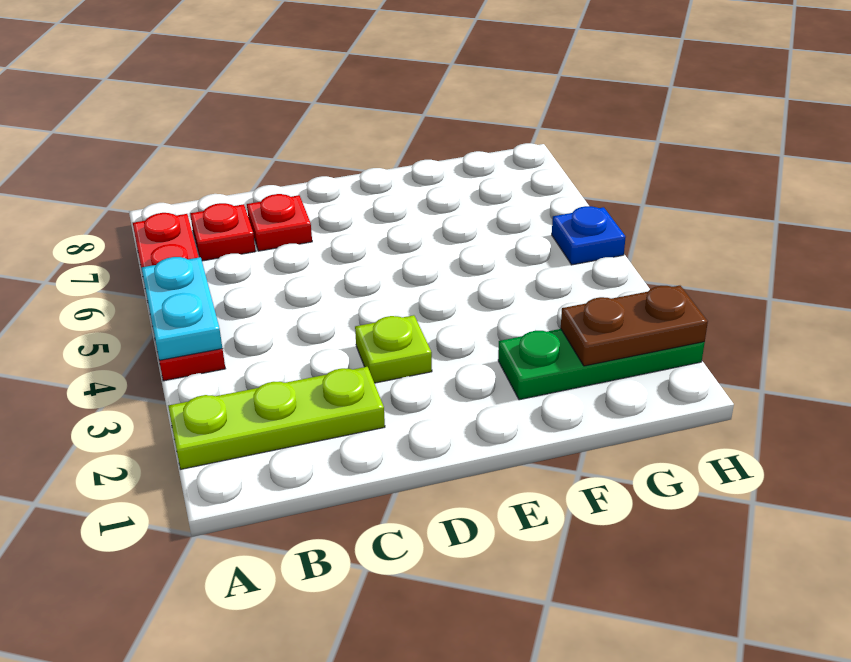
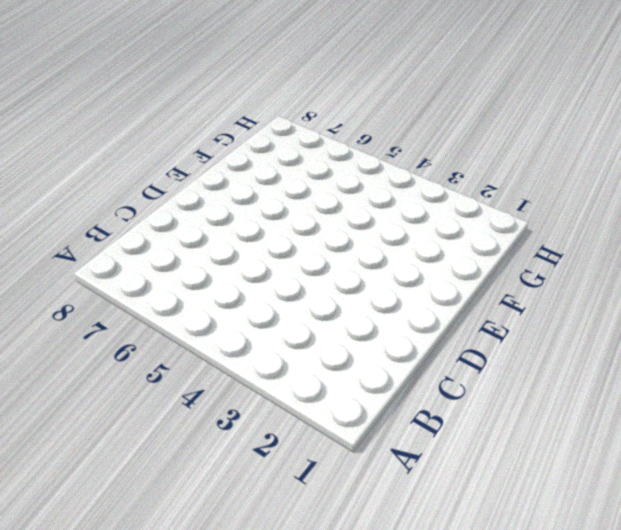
none -> lime 1x3 plate [168,367,385,469]
none -> red 1x4 plate [133,213,225,381]

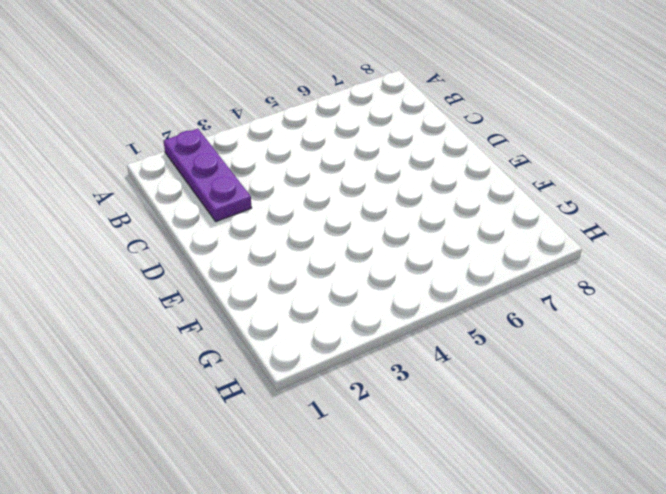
purple 1x3 plate [164,129,252,222] -> lime 1x3 plate [168,367,385,469]
none -> red 1x4 plate [133,213,225,381]
none -> red 1x1 plate [190,203,255,261]

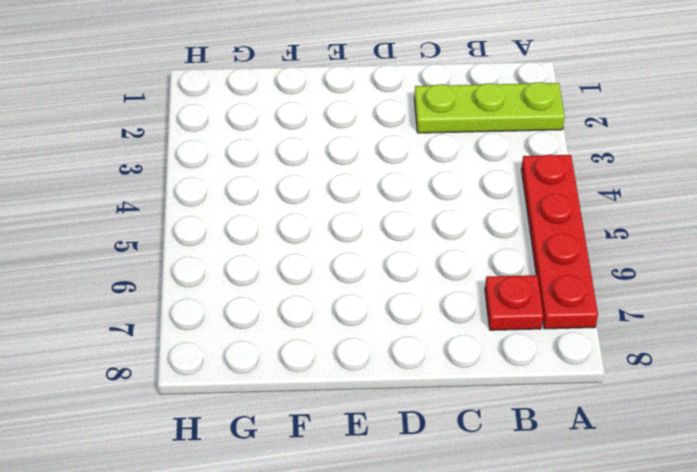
none -> red 1x1 plate [247,194,312,251]
none -> lime 1x1 plate [355,315,432,383]

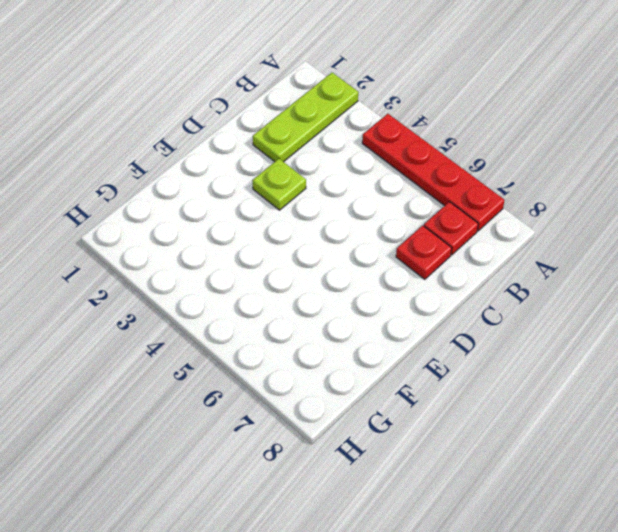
none -> green 1x3 plate [498,329,705,400]
none -> blue 1x1 plate [552,206,626,265]

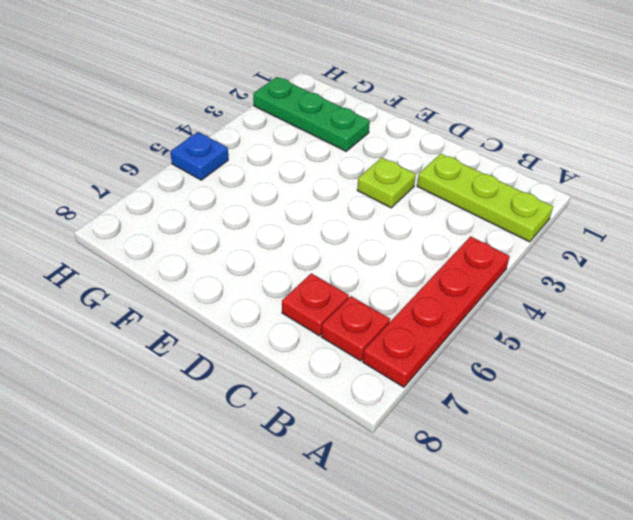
none -> cyan 1x2 plate [141,257,222,360]
none -> brown 1x2 plate [561,286,708,366]

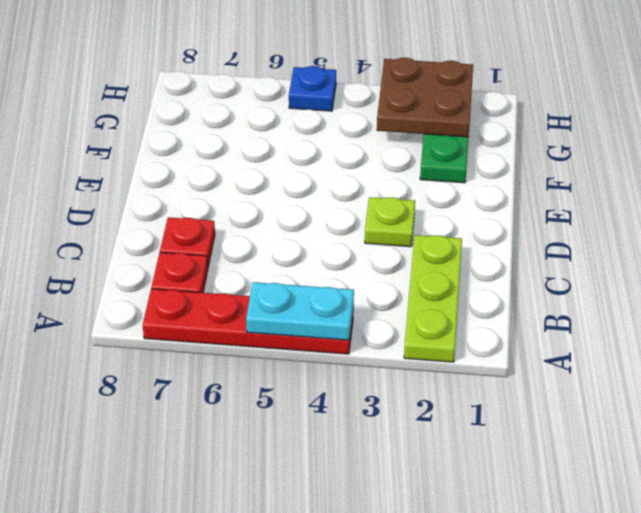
brown 2x2 plate [377,58,473,137] -> brown 1x2 plate [561,286,708,366]

